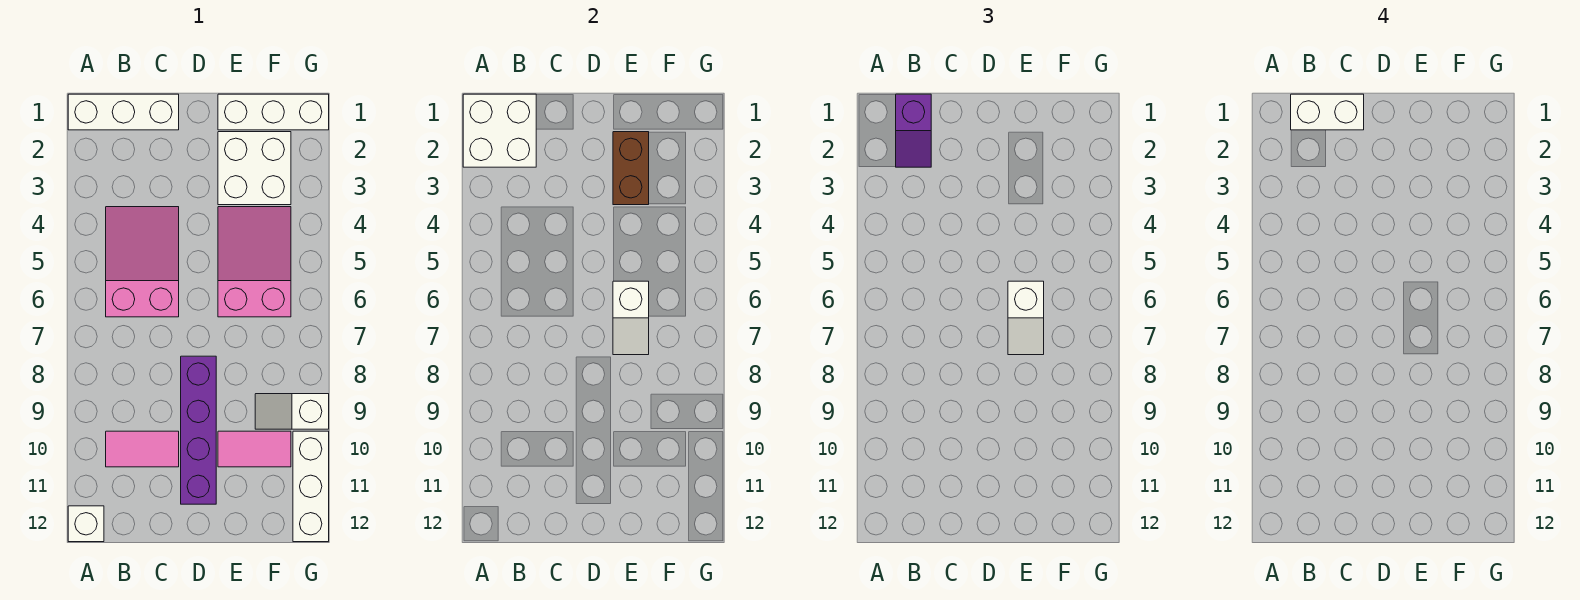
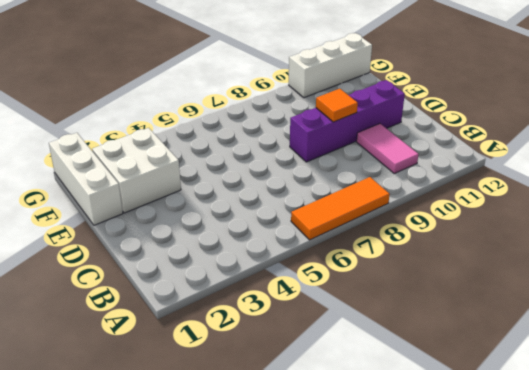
orange 1x3 tile [291,177,390,240] -> none
orange 1x1 tile [316,89,358,122] -> none
none -> white 1x3 brick [68,94,179,130]
none -> white 1x1 brick [68,506,104,542]
none -> pink 2x3 slope [106,207,179,317]

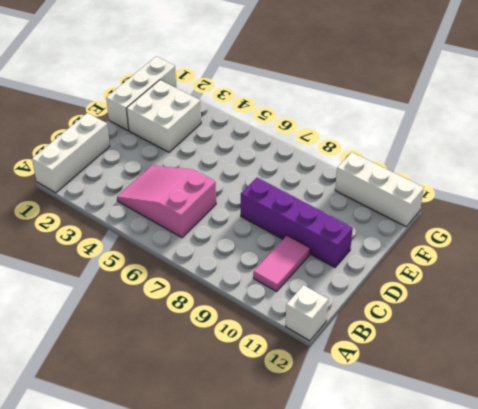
none -> pink 2x3 slope [218,207,291,317]
none -> pink 1x2 tile [218,431,291,467]
none -> white 1x2 slope [255,394,329,429]

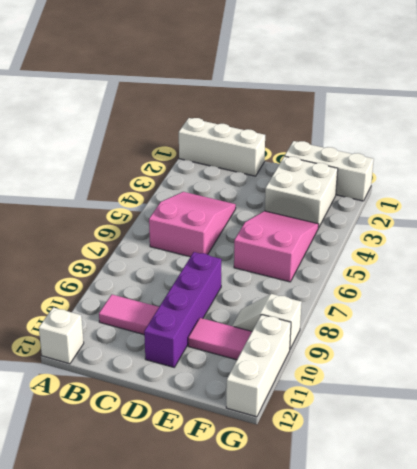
none -> white 2x2 brick [463,94,536,167]
none -> brown 1x2 brick [613,132,649,205]
none -> white 1x2 slope [613,281,649,355]

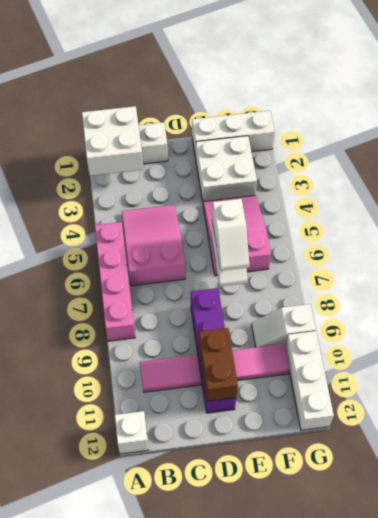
pink 1x4 brick [95,222,135,341] -> none
brown 1x2 brick [199,328,238,401] -> brown 1x2 brick moved to [613,132,649,205]
none -> purple 1x2 slope [896,94,931,167]
none -> white 1x2 brick [1291,94,1364,130]

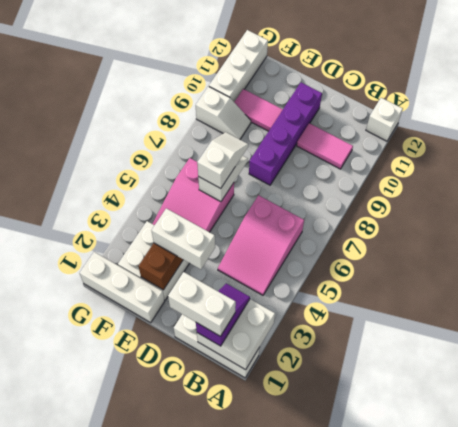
white 1x2 brick [151,208,215,269] -> none

